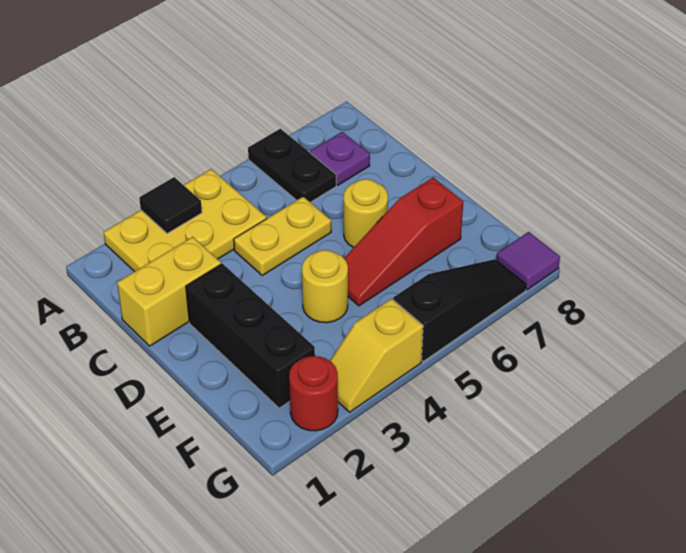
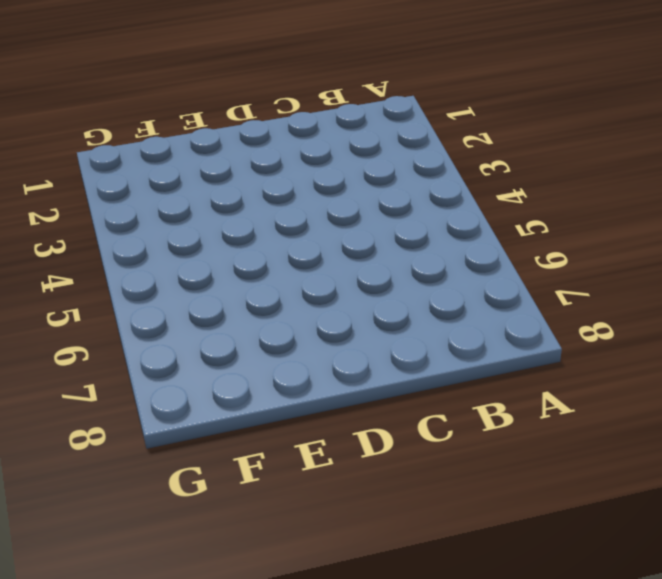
none -> yellow 2x3 plate [104,169,267,272]
none -> black 1x2 plate [248,129,336,202]
none -> purple 1x1 plate [310,132,370,185]

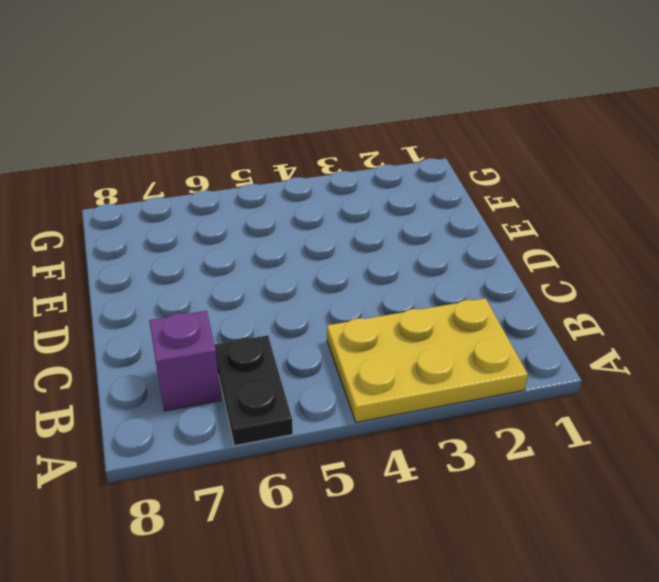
purple 1x1 brick [149,311,221,411] -> purple 1x1 plate [310,132,370,185]
none -> yellow 1x2 brick [117,237,221,346]
none -> yellow 1x2 plate [234,197,331,275]
none -> black 1x3 brick [186,264,315,408]

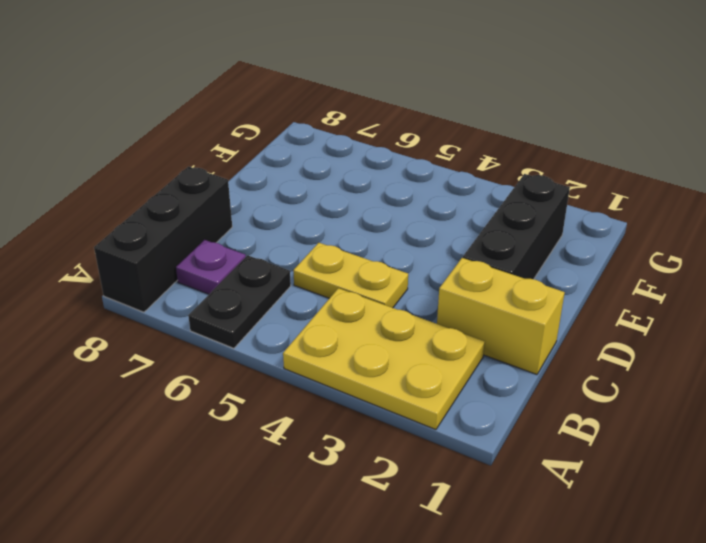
black 1x3 brick [94,166,232,312] -> none
none -> yellow 1x1 round brick [344,179,388,247]
none -> yellow 1x1 round brick [302,250,348,323]
none -> red 1x3 slope [344,178,463,306]

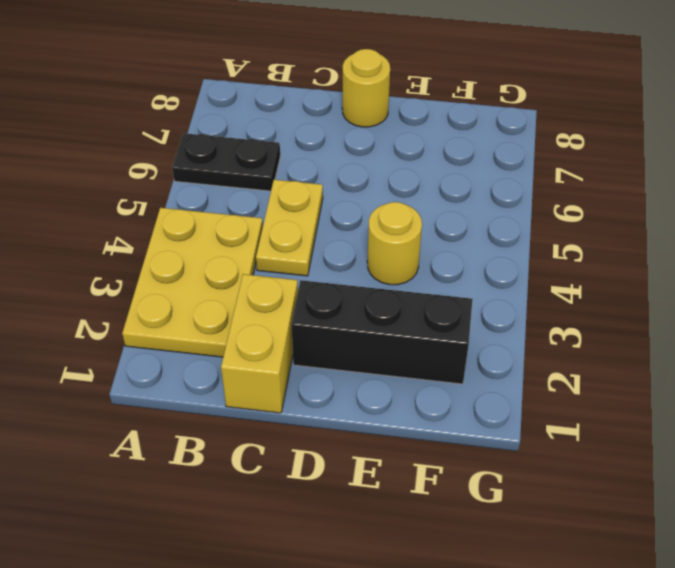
yellow 1x1 round brick [342,49,390,127] -> yellow 1x1 round brick moved to [344,179,388,247]
none -> purple 1x1 plate [310,132,370,185]
none -> red 1x3 slope [344,178,463,306]
none -> red 1x1 round brick [289,356,338,431]

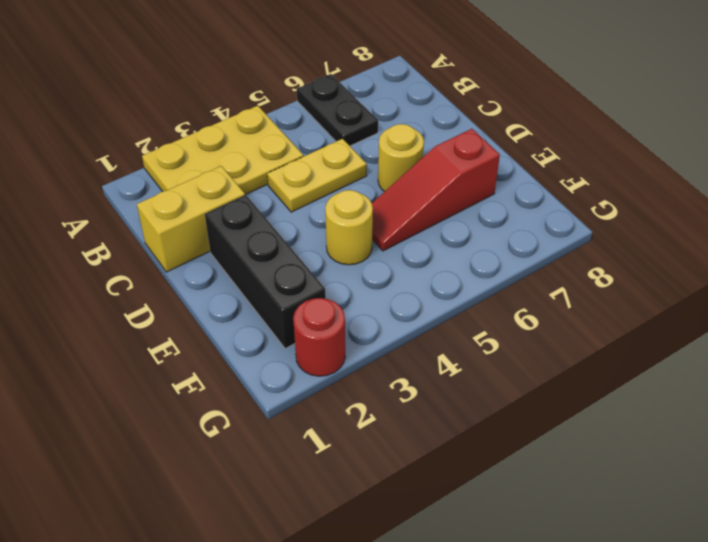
none -> purple 1x1 plate [310,132,370,185]
none -> yellow 1x2 slope [330,299,423,412]
none -> black 1x3 slope [393,259,526,362]

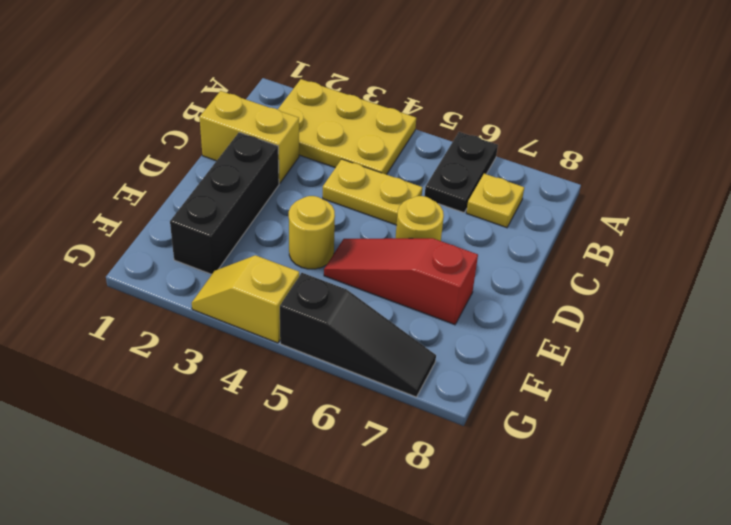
yellow 1x1 plate [467,174,524,228] -> purple 1x1 plate [310,132,370,185]
none -> red 1x1 round brick [289,356,338,431]
none -> purple 1x1 tile [496,232,560,290]
none -> black 1x1 tile [139,177,202,234]

